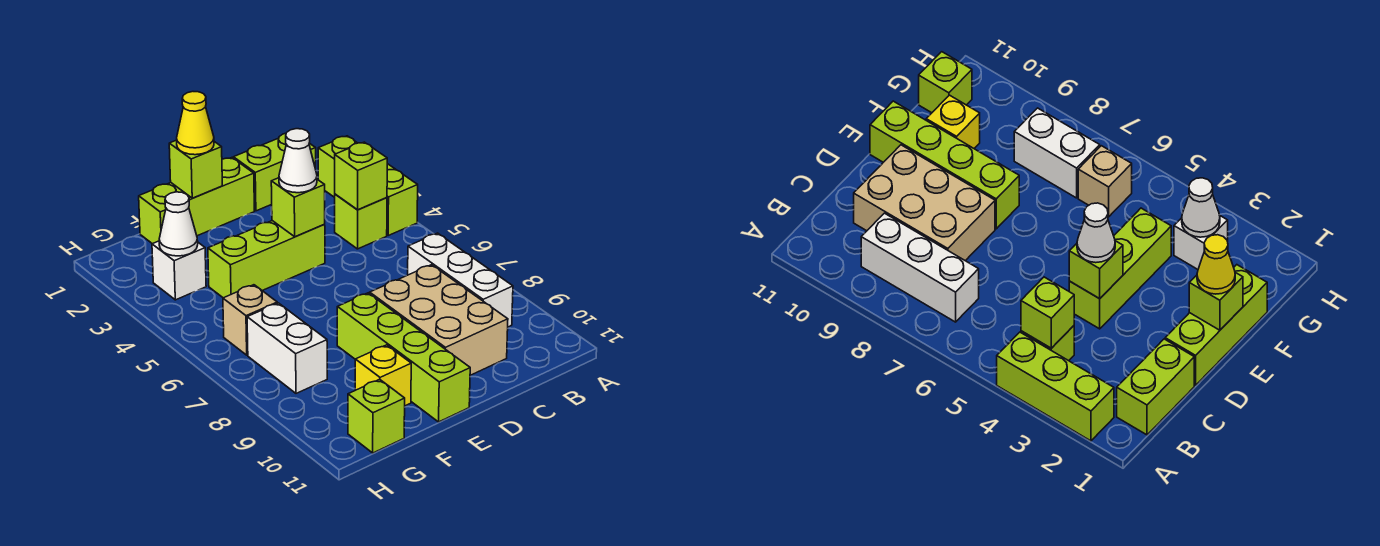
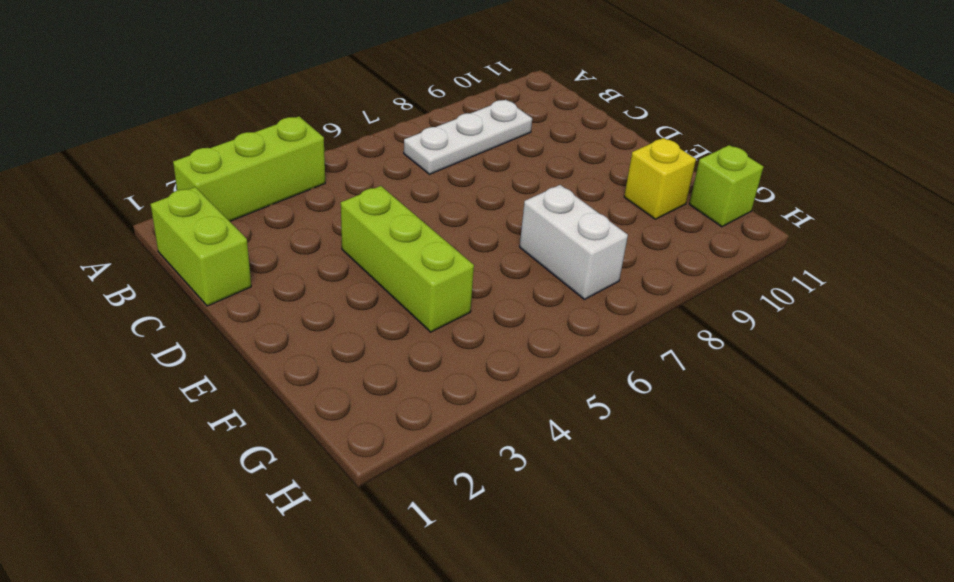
white 1x3 plate [404,100,532,174] -> white 1x3 brick [408,233,513,327]
white 1x2 brick [520,185,628,299] -> white 1x2 brick turned to [247,303,327,393]
none -> lime 1x1 brick [335,194,387,249]
none -> tan 2x3 brick [370,265,508,375]
none -> lime 1x3 brick [139,158,254,244]

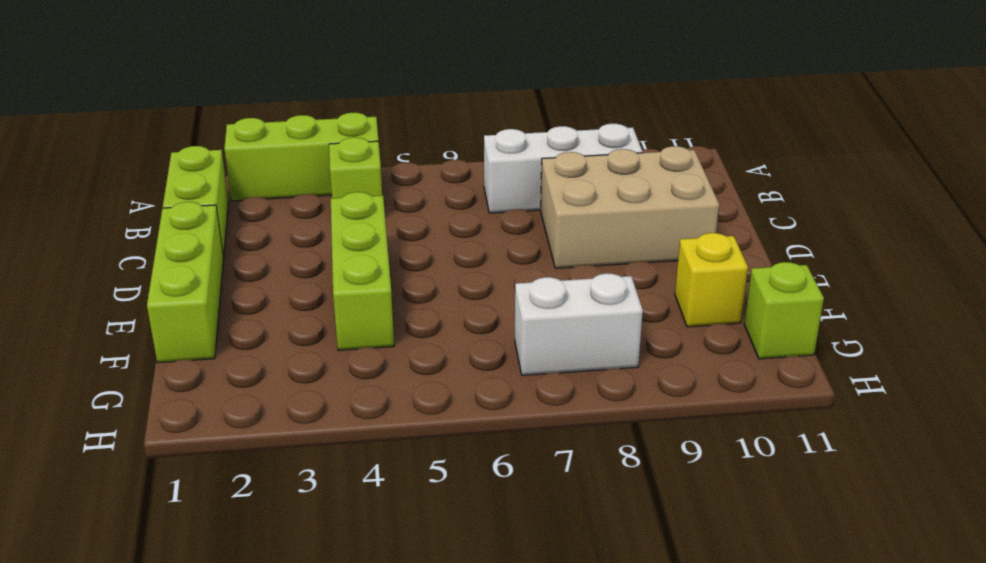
none -> lime 1x4 brick [337,293,470,422]
none -> white 1x1 brick [152,241,206,300]
none -> tan 1x1 brick [223,285,277,355]

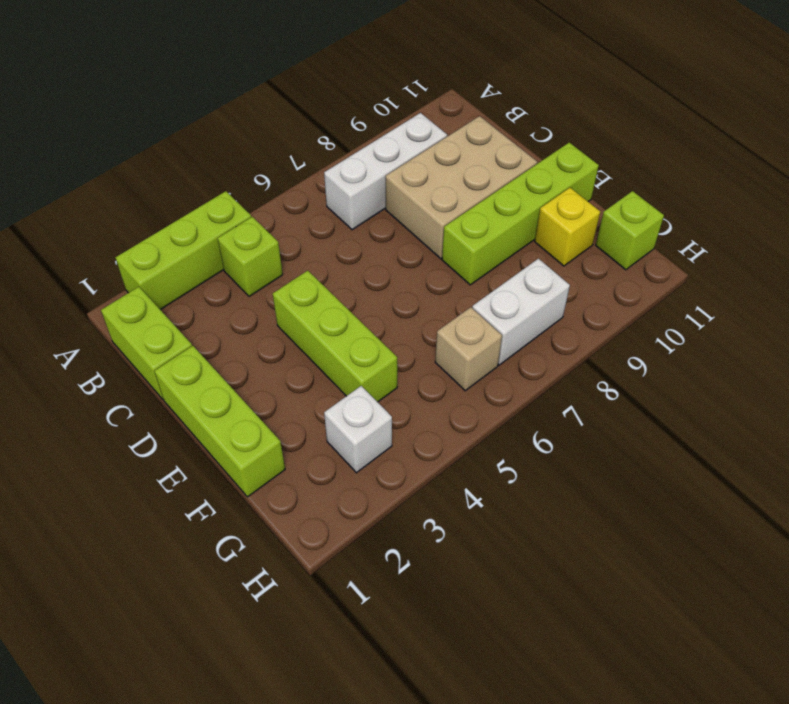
none -> lime 1x1 brick [335,142,387,210]
none -> lime 1x1 brick [271,178,325,237]
none -> lime 1x1 brick [169,140,222,198]

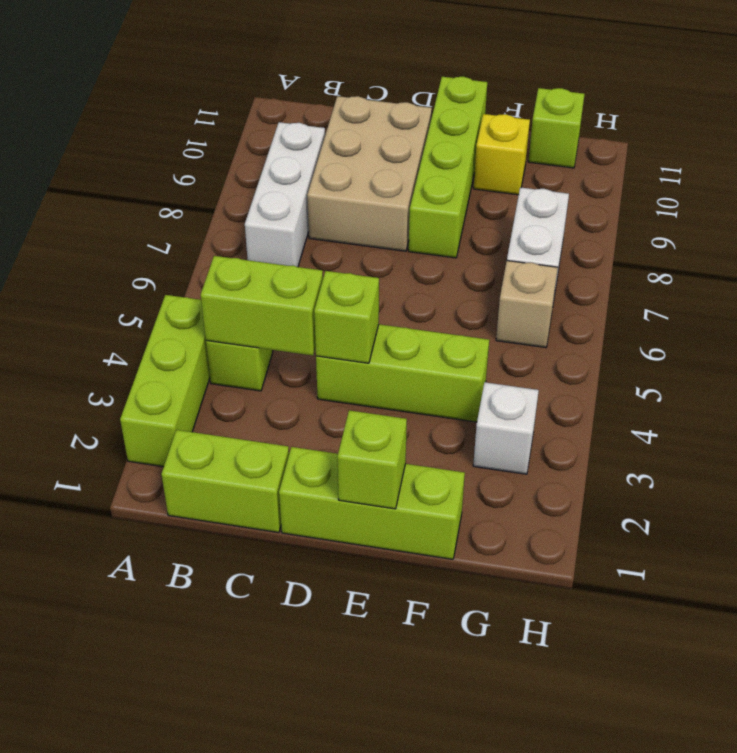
lime 1x2 brick [201,256,323,355] -> lime 1x1 brick [335,142,387,210]
none -> white 1x1 cone [159,192,198,256]
none -> white 1x1 cone [279,129,317,193]
none -> yellow 1x1 cone [177,92,214,155]

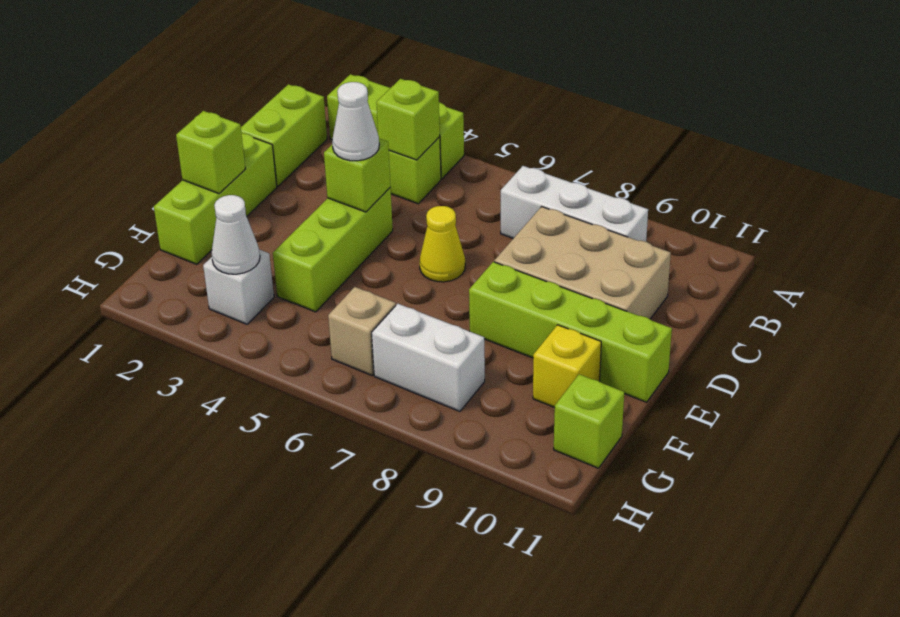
yellow 1x1 cone [420,206,465,282] -> yellow 1x1 cone moved to [177,92,214,155]

